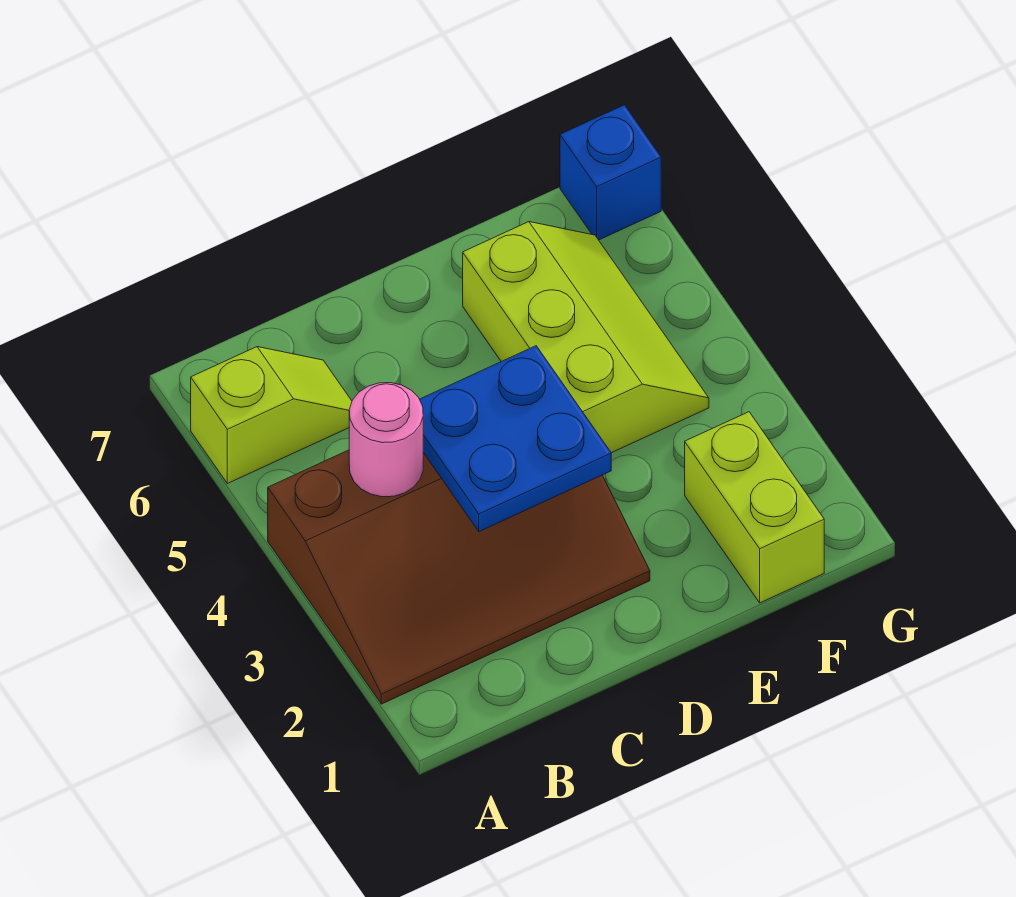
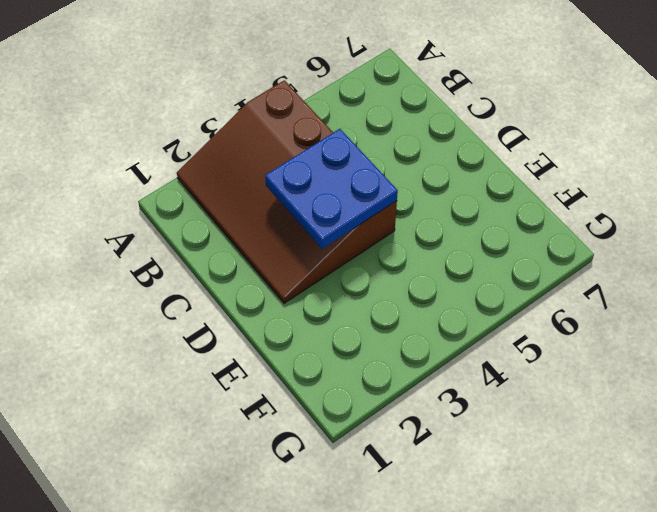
none -> lime 1x2 slope [191,347,352,484]
none -> lime 2x3 slope [463,222,709,453]

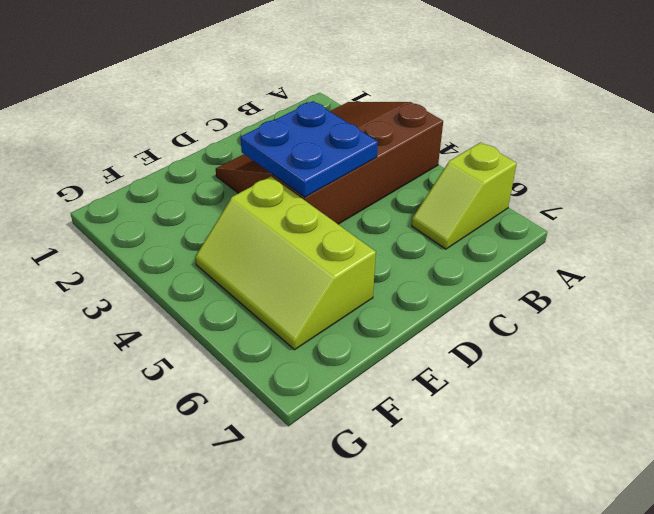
none -> lime 1x2 brick [685,412,824,603]
none -> blue 1x1 brick [560,105,661,240]

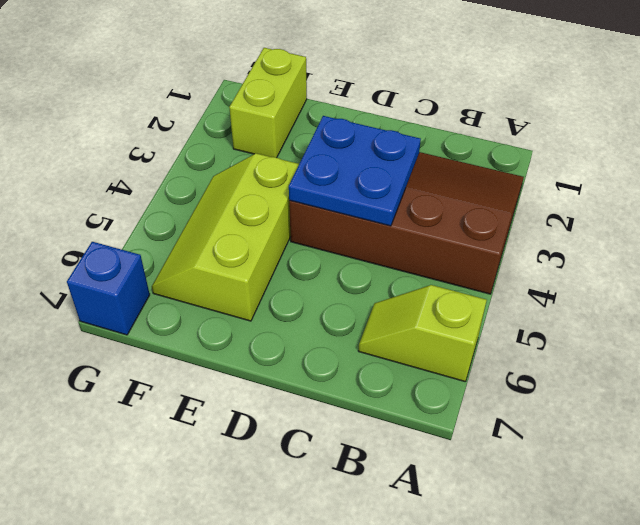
none -> pink 1x1 round brick [349,383,423,497]

